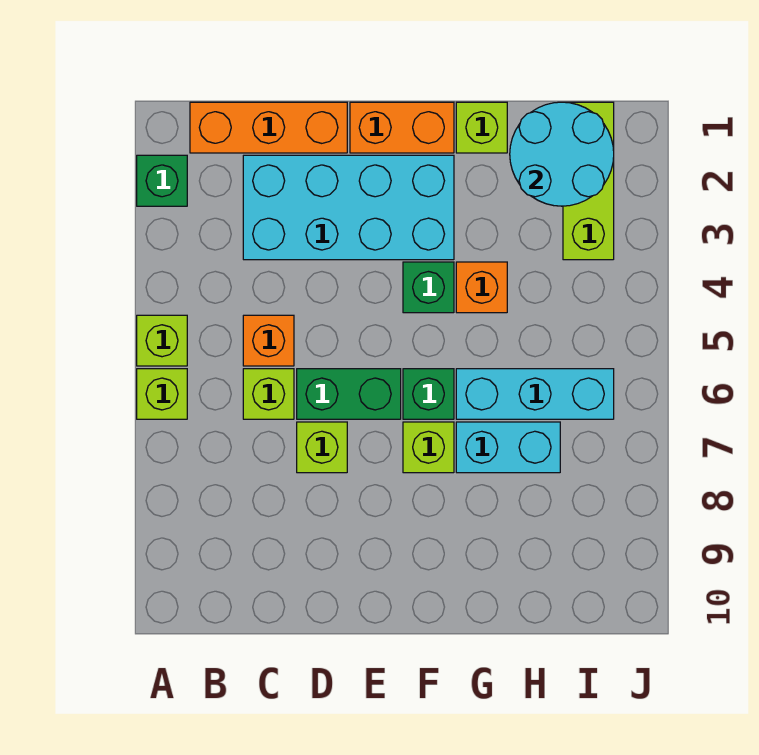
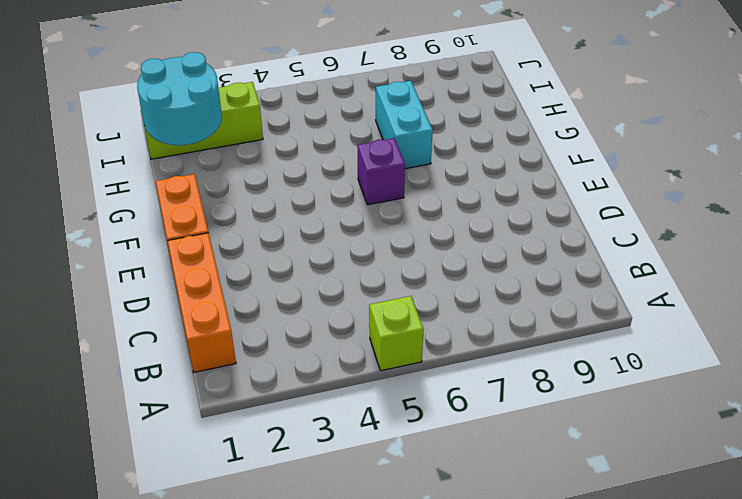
purple 1x1 brick [357,138,405,205] -> green 1x1 brick [403,369,454,419]
none -> green 1x1 brick [137,155,187,206]
none -> lime 1x1 brick [137,369,187,419]
none -> cyan 2x4 brick [243,155,454,260]

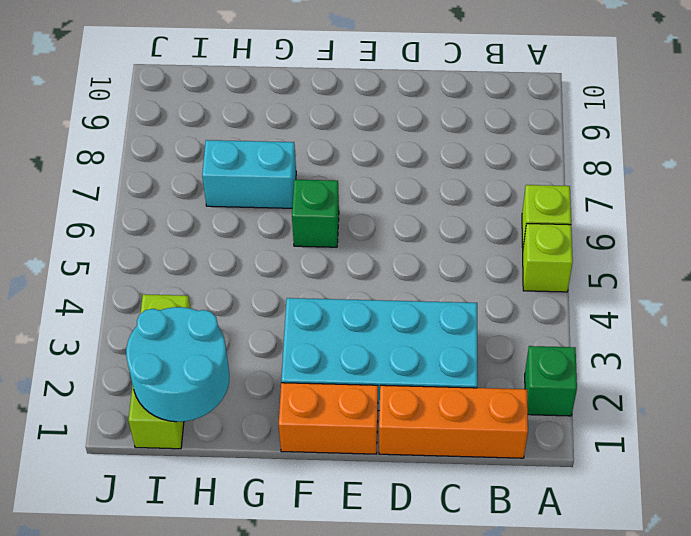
none -> orange 1x1 brick [243,315,294,366]
none -> lime 1x1 brick [243,369,294,419]
none -> green 1x2 brick [297,369,401,419]

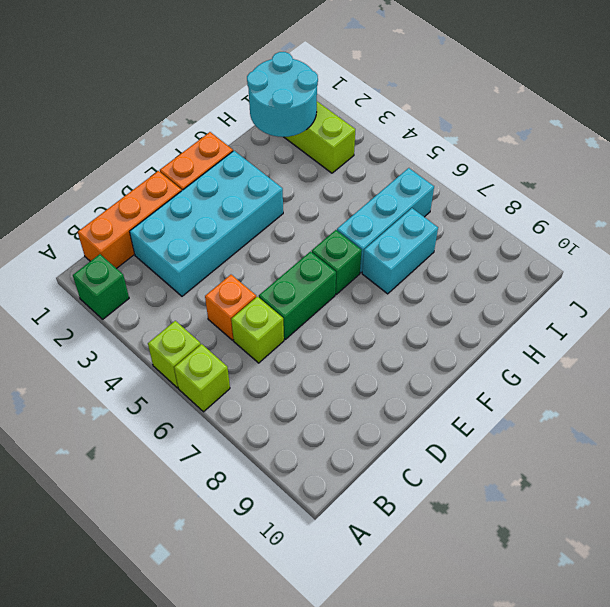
none -> lime 1x1 brick [297,422,347,473]
none -> green 1x1 brick [403,262,454,313]
none -> lime 1x1 brick [403,422,454,473]

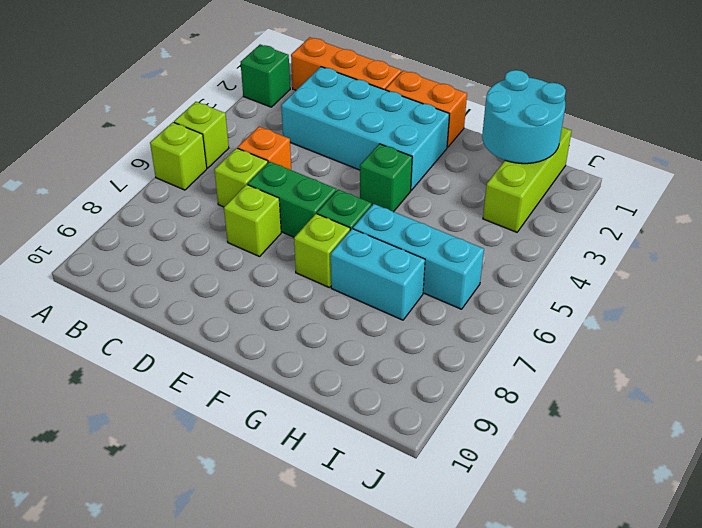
none -> lime 1x1 brick [456,102,507,153]
none -> orange 1x1 brick [456,262,507,313]

